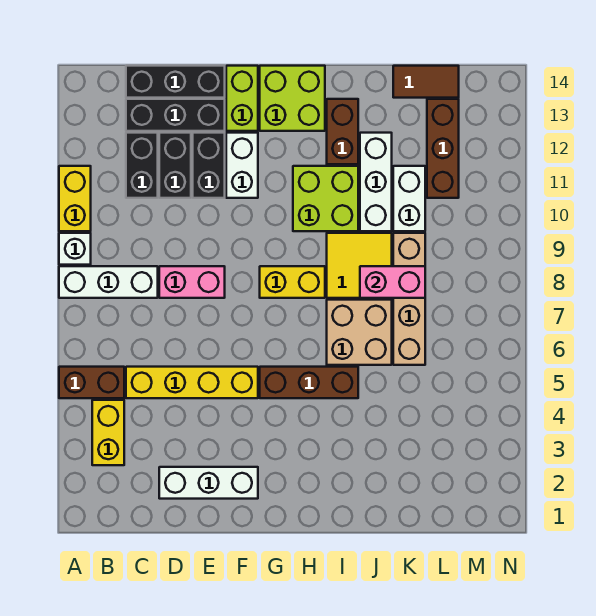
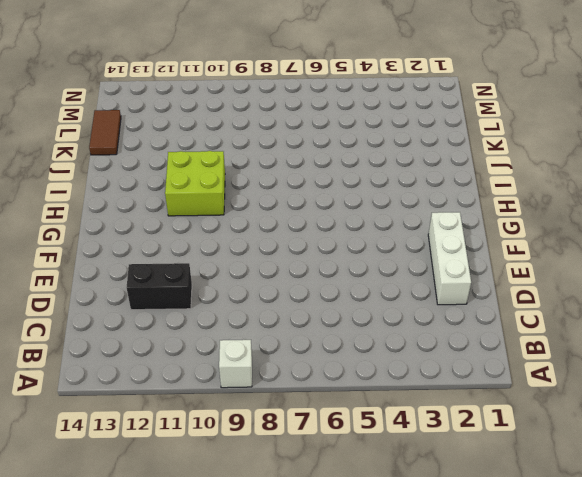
none -> brown 1x2 brick [59,367,124,398]
none -> white 1x3 brick [59,266,158,298]
none -> yellow 1x2 brick [59,166,91,231]

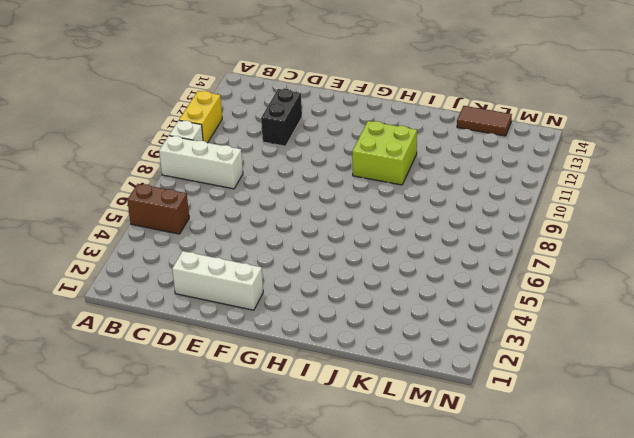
none -> yellow 1x2 brick [92,400,124,465]
none -> yellow 1x4 brick [126,367,258,398]
none -> black 1x2 brick [126,133,158,198]

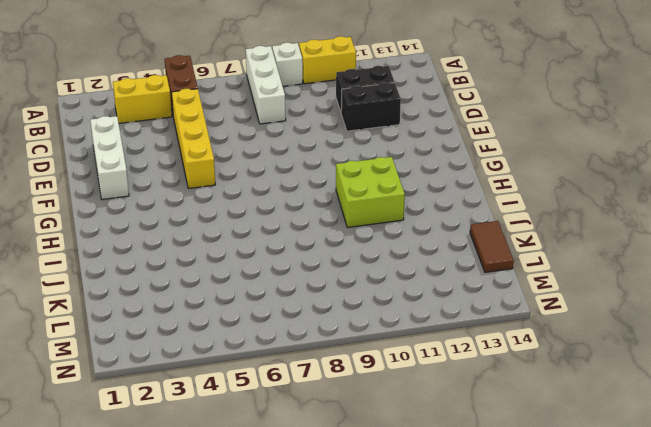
none -> black 1x3 brick [126,99,225,131]
none -> black 1x3 brick [126,66,225,98]
none -> pink 1x2 brick [159,266,225,298]

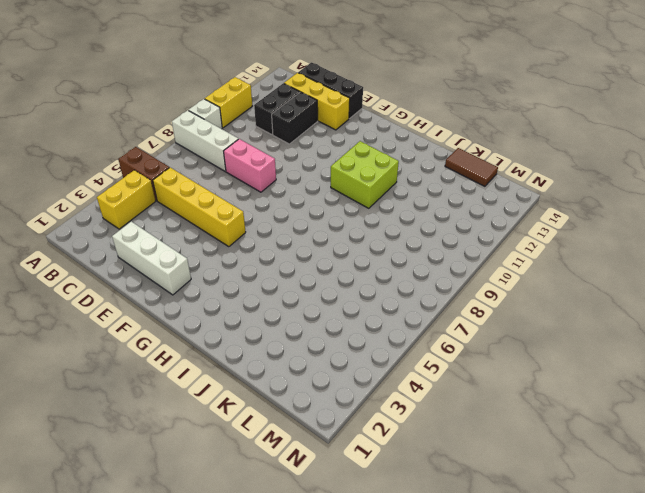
yellow 1x3 brick [284,73,350,130] -> black 1x3 brick [126,99,225,131]
none -> black 1x2 brick [193,133,225,198]
none -> white 1x2 brick [226,133,258,198]
none -> lime 1x2 brick [226,66,258,131]

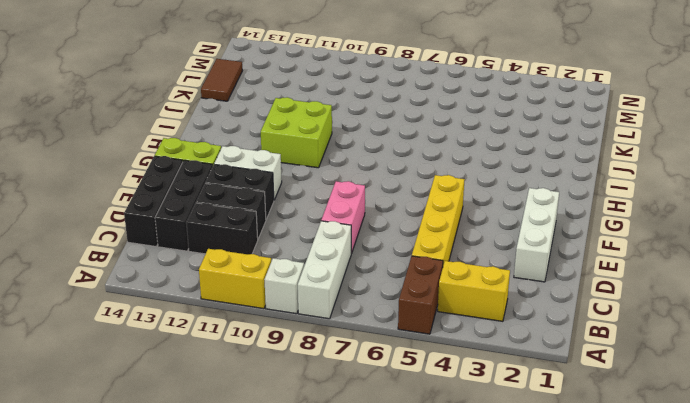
none -> brown 1x3 brick [260,367,358,398]
none -> yellow 1x2 brick [260,266,325,298]
none -> lime 2x2 brick [260,66,325,131]

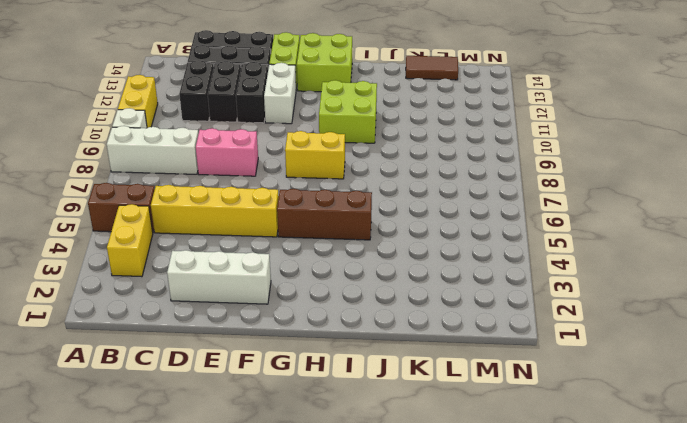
none -> tan 2x2 brick [327,300,392,365]
none -> yellow 2x2 tile [327,233,392,298]
none -> brown 1x2 brick [327,99,358,164]

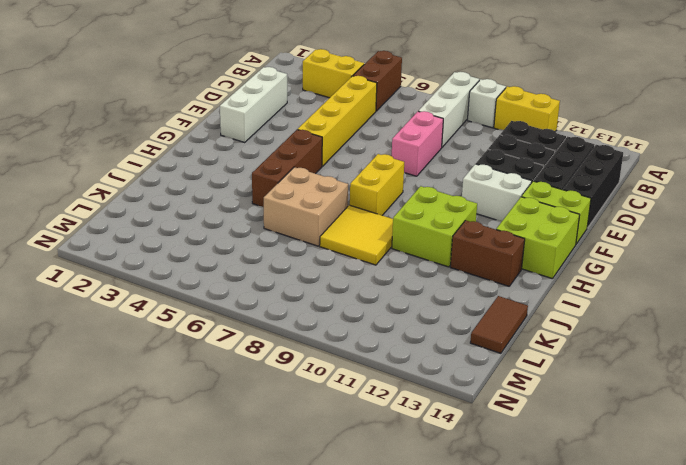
none -> white 1x3 brick [360,133,392,231]
none -> tan 1x4 brick [393,233,425,365]
none -> white 1x2 brick [393,166,425,231]

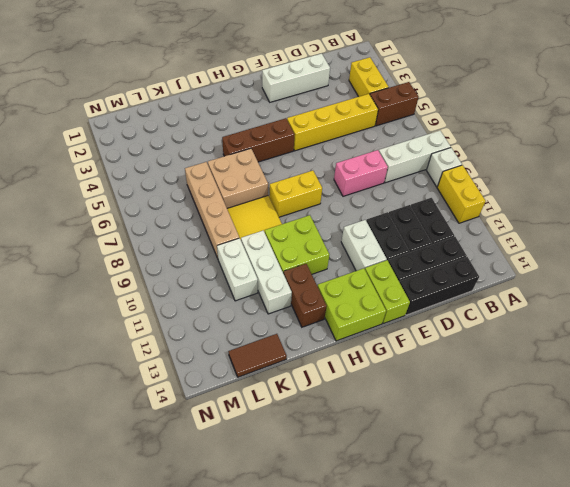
none -> brown 1x3 brick [427,99,459,198]
none -> pink 1x2 brick [360,266,425,298]

